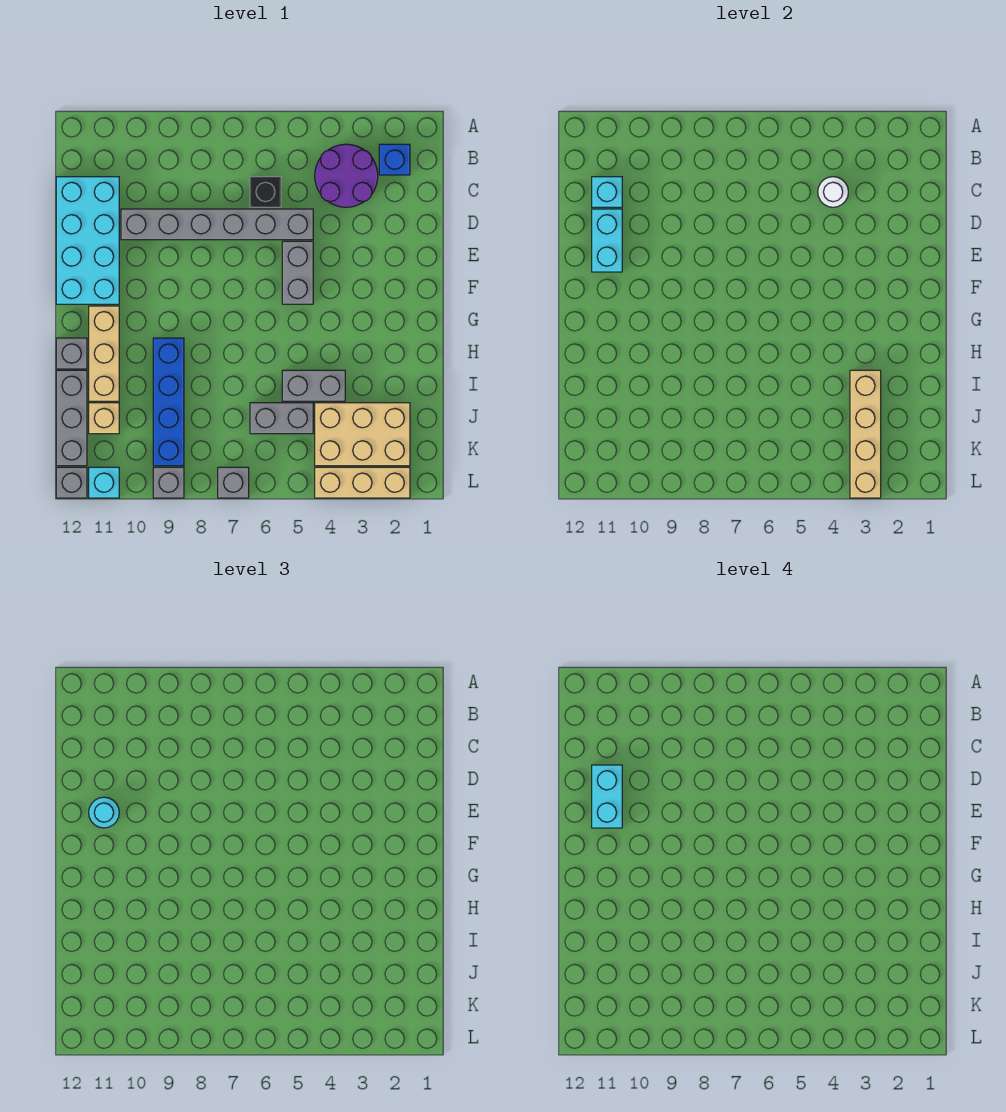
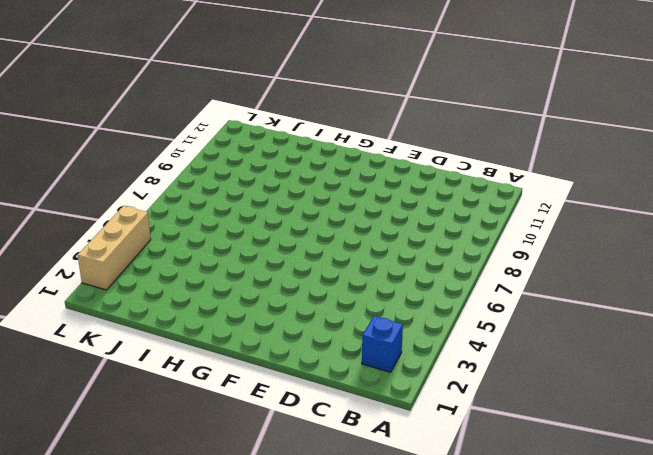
none -> purple 2x2 round brick [315,144,378,207]
none -> black 1x1 brick [250,177,281,207]
none -> cyan 2x4 brick [56,177,119,304]

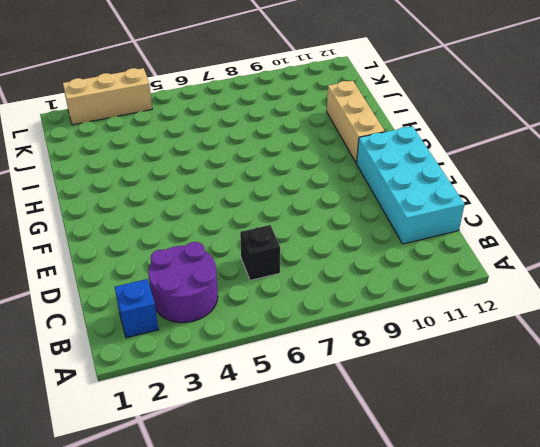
none -> grey 1x6 brick [121,209,313,240]
none -> grey 1x2 brick [282,241,313,304]
none -> blue 1x4 brick [153,338,184,466]

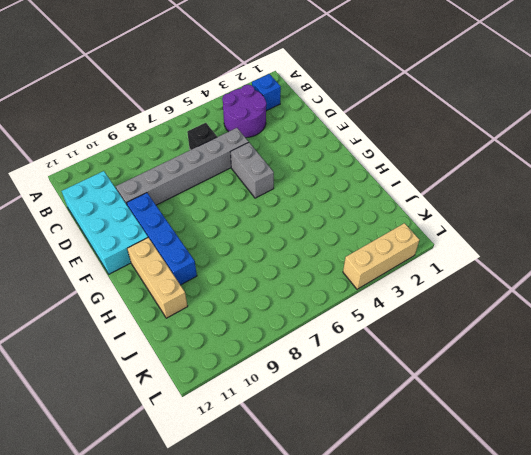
blue 1x4 brick [127,193,197,285] -> blue 1x4 brick moved to [153,338,184,466]
none -> grey 1x1 brick [56,338,87,369]
none -> grey 1x2 brick [282,370,345,401]
none -> grey 1x3 brick [56,370,87,466]

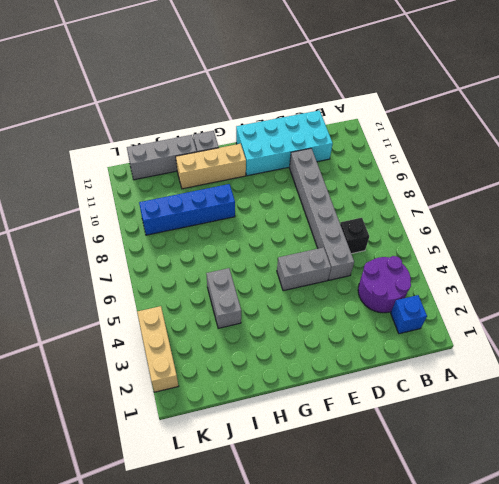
none -> tan 2x3 brick [315,403,410,466]
none -> grey 1x2 brick [250,403,313,434]
none -> tan 1x1 brick [89,403,119,434]

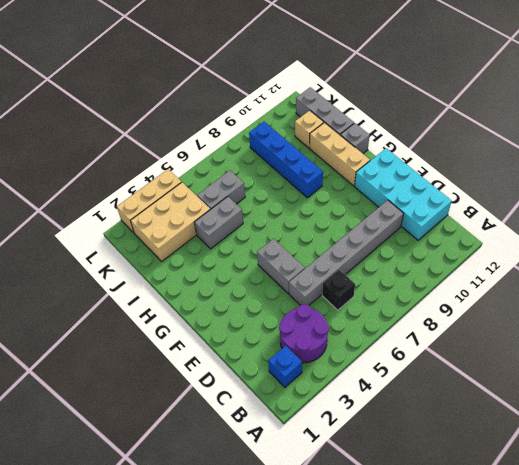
none -> grey 1x1 brick [218,467,249,498]
none -> grey 1x1 brick [153,467,184,498]
none -> cyan 1x1 brick [89,467,119,498]

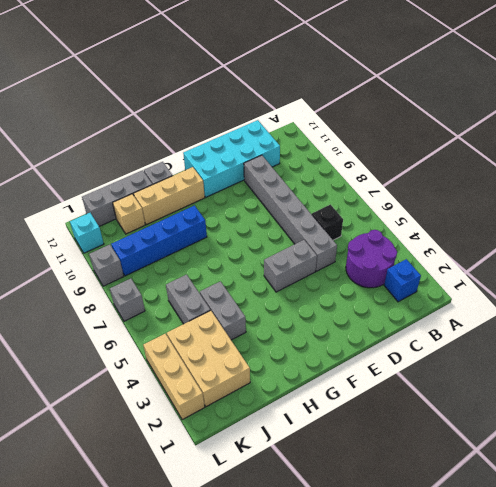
none -> grey 1x1 brick [56,467,87,498]
none -> white 1x1 round brick [818,177,848,207]
none -> cyan 1x1 brick [592,177,622,207]

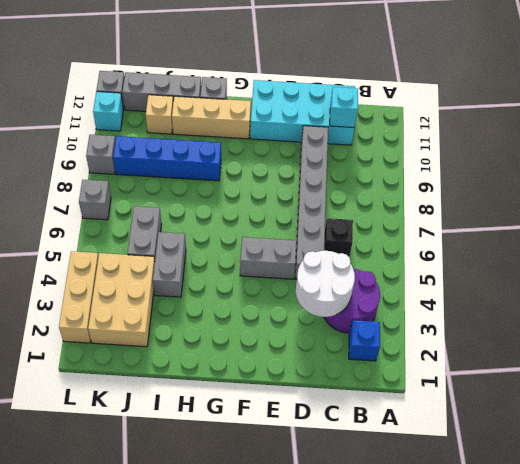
white 2x2 round brick [296,251,355,317] -> white 1x1 round brick [818,177,848,207]
none -> cyan 1x2 brick [592,209,622,272]
none -> tan 1x4 brick [850,370,881,498]
none -> cyan 1x1 round brick [89,797,119,828]

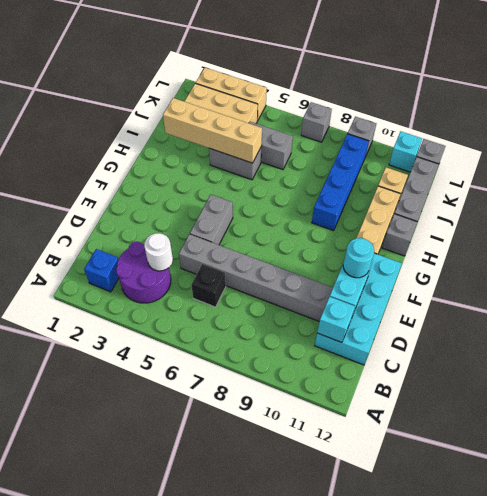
tan 1x4 brick [163,98,262,163] -> tan 1x4 brick turned to [850,370,881,498]
none -> cyan 1x2 brick [592,765,622,828]

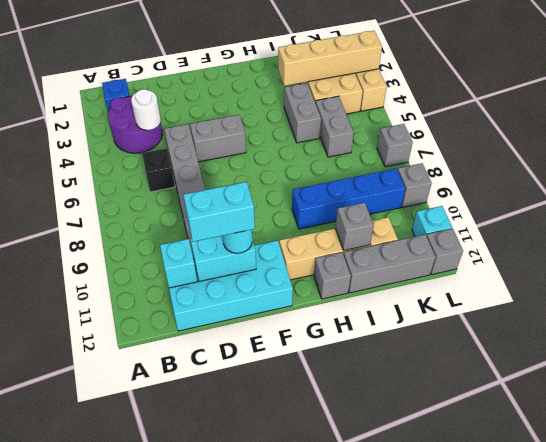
grey 1x1 brick [335,203,374,251] -> none

